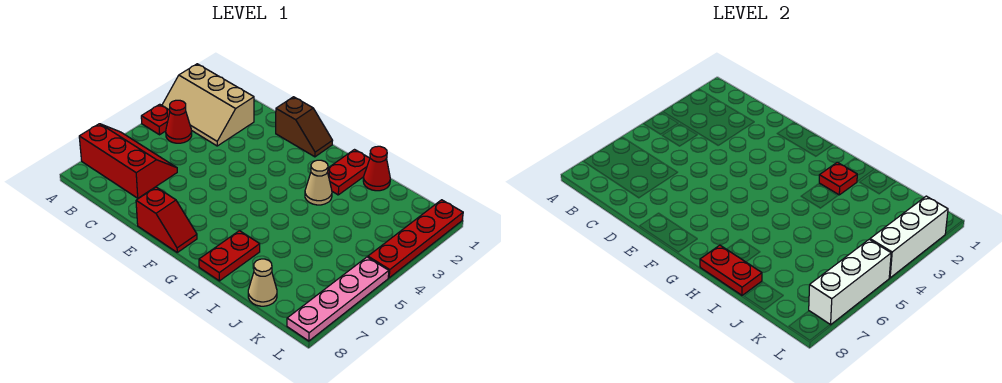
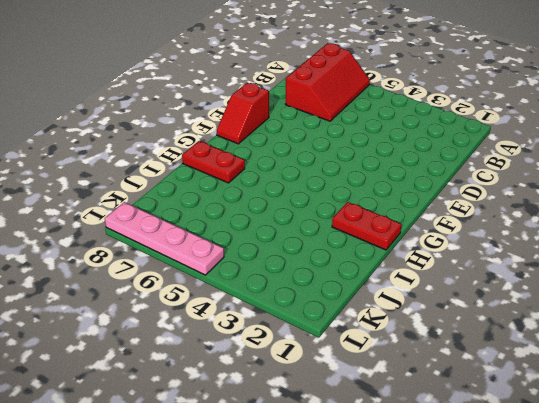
none -> tan 2x3 slope [162,64,254,146]
none -> red 1x1 plate [141,104,170,135]
none -> red 1x1 cone [166,100,192,143]

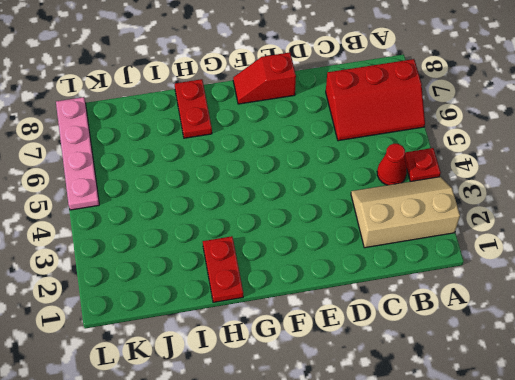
none -> brown 1x2 slope [276,97,332,157]
none -> tan 1x1 cone [305,160,332,205]
none -> red 1x1 cone [363,146,390,191]

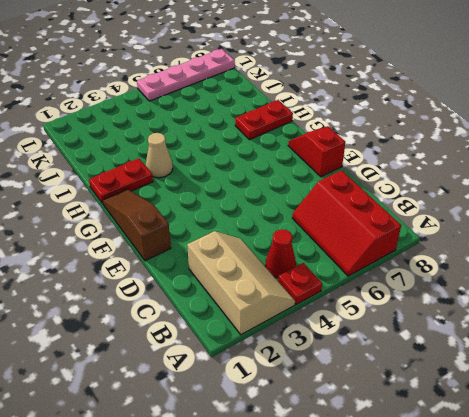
brown 1x3 slope [103,189,171,261] -> brown 1x2 slope [276,97,332,157]
none -> red 1x1 cone [363,146,390,191]
none -> tan 1x1 cone [248,259,277,306]
none -> red 1x4 plate [368,200,463,278]

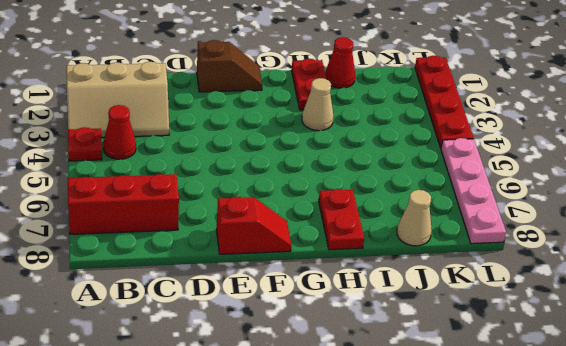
none -> red 1x1 plate [819,162,857,195]
none -> red 1x2 plate [700,245,762,295]
none -> white 1x3 brick [870,196,948,278]

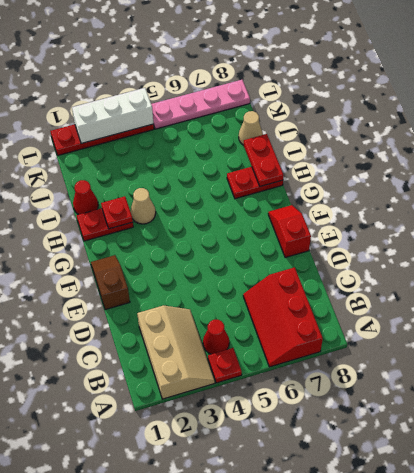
none -> white 1x3 brick [809,239,891,325]

